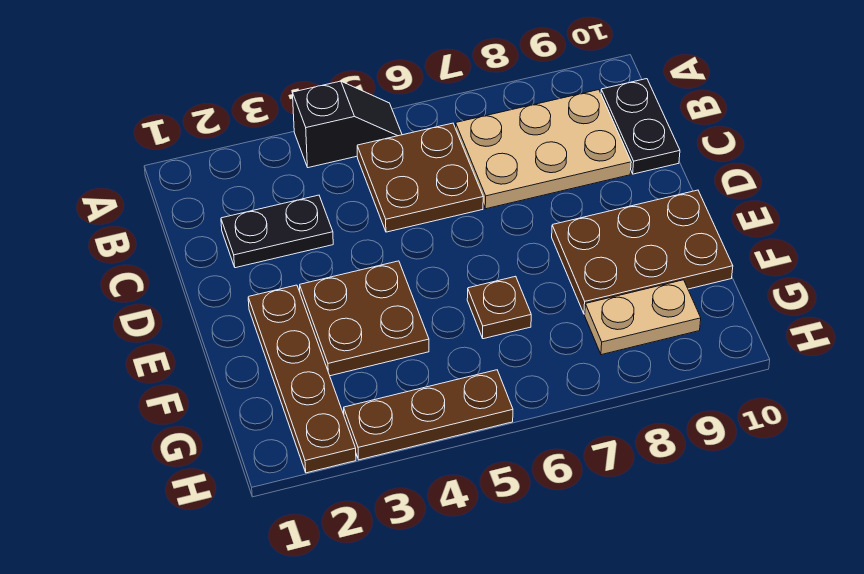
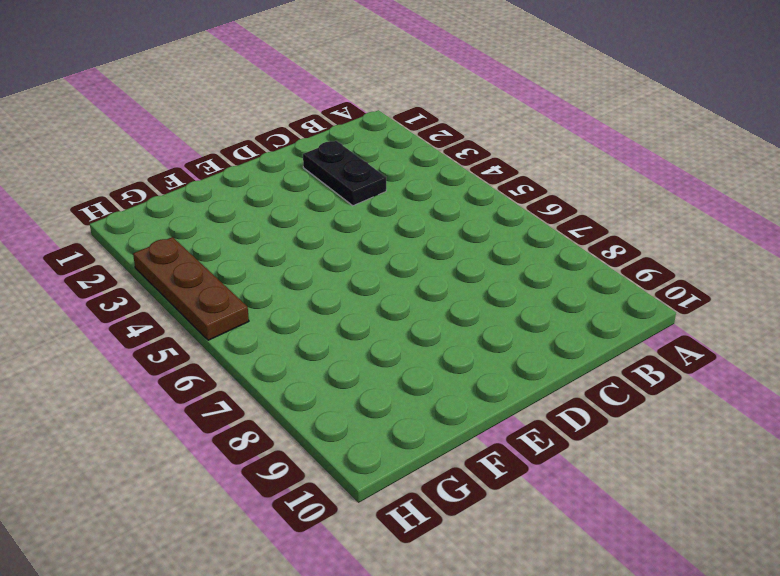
none -> black 1x2 slope [292,81,402,168]
none -> brown 2x2 plate [357,123,483,232]

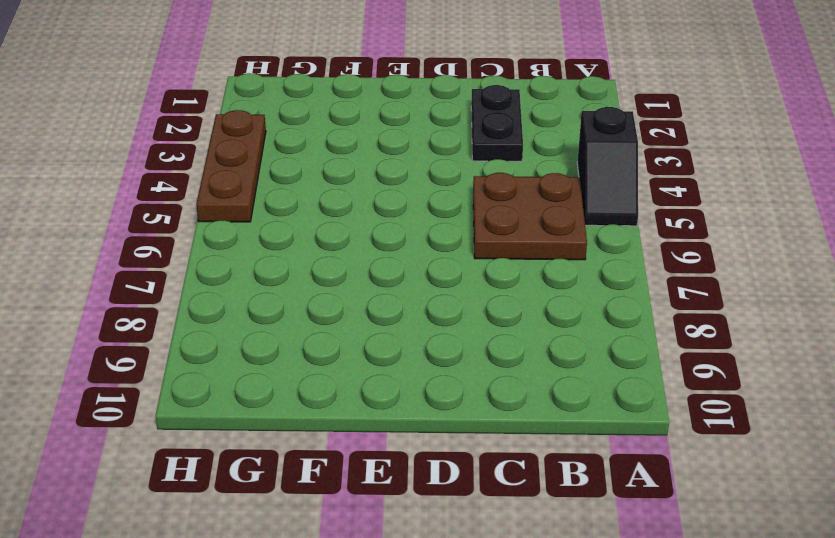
none -> tan 2x3 plate [456,90,631,209]
none -> black 1x2 plate [601,79,680,174]

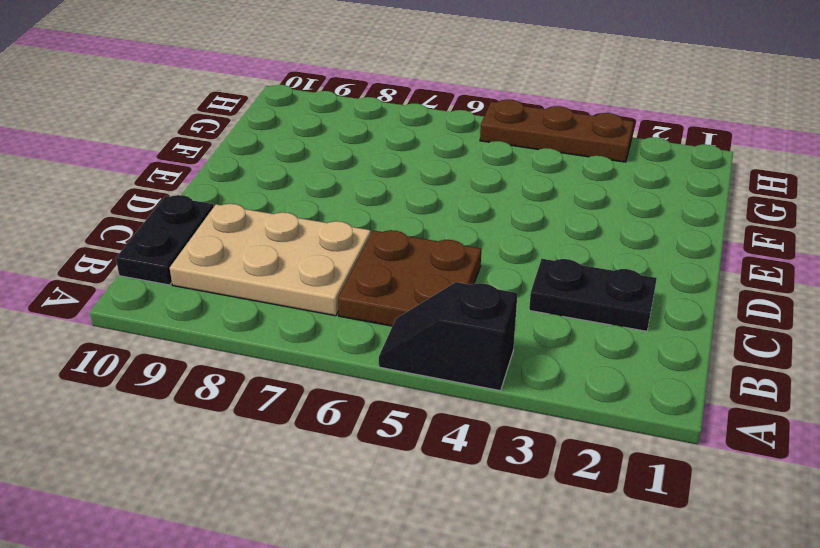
none -> brown 1x4 plate [248,285,356,473]
none -> brown 2x2 plate [300,261,429,376]

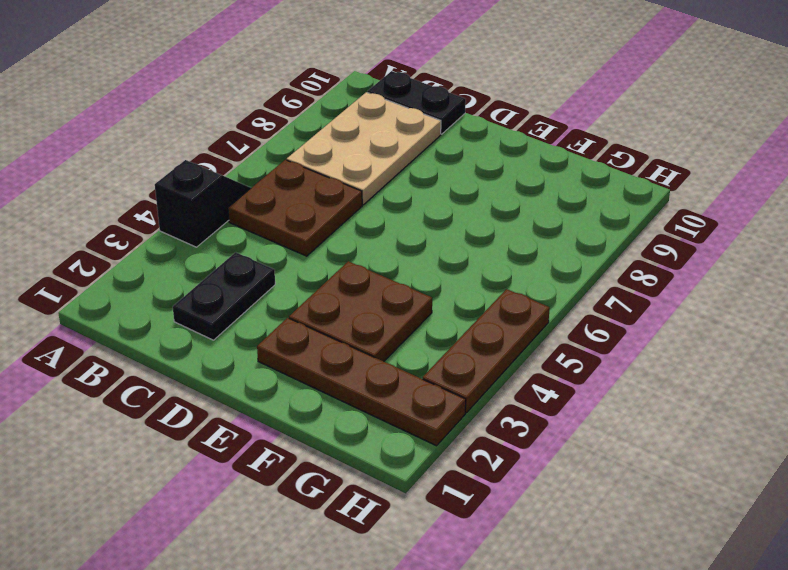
none -> brown 2x3 plate [552,190,733,314]
none -> brown 1x1 plate [467,276,531,339]

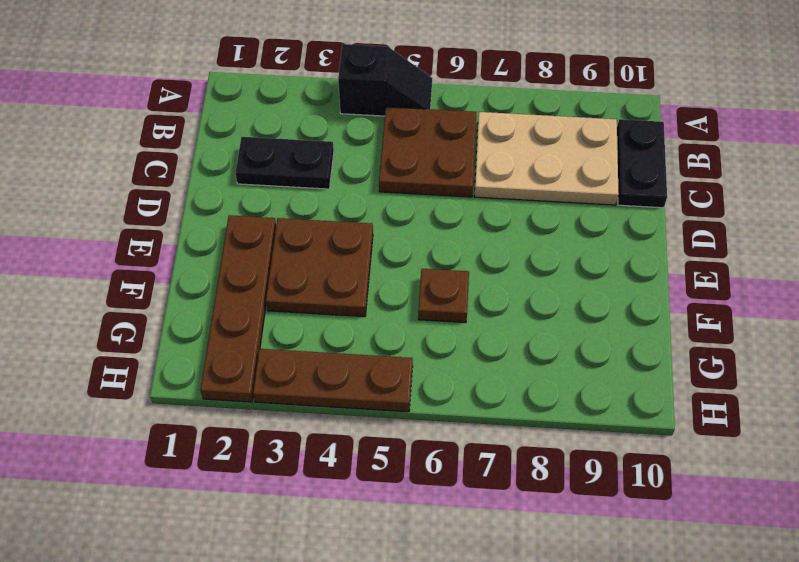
none -> brown 2x3 plate [552,190,733,314]
none -> tan 1x2 plate [585,280,701,355]

